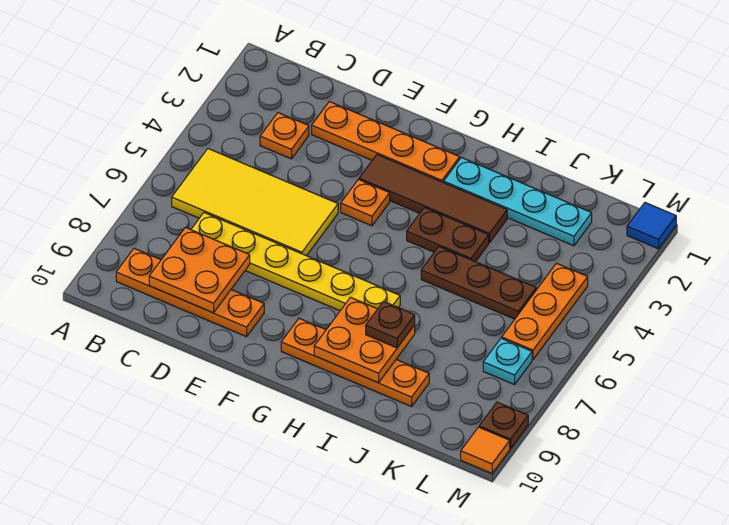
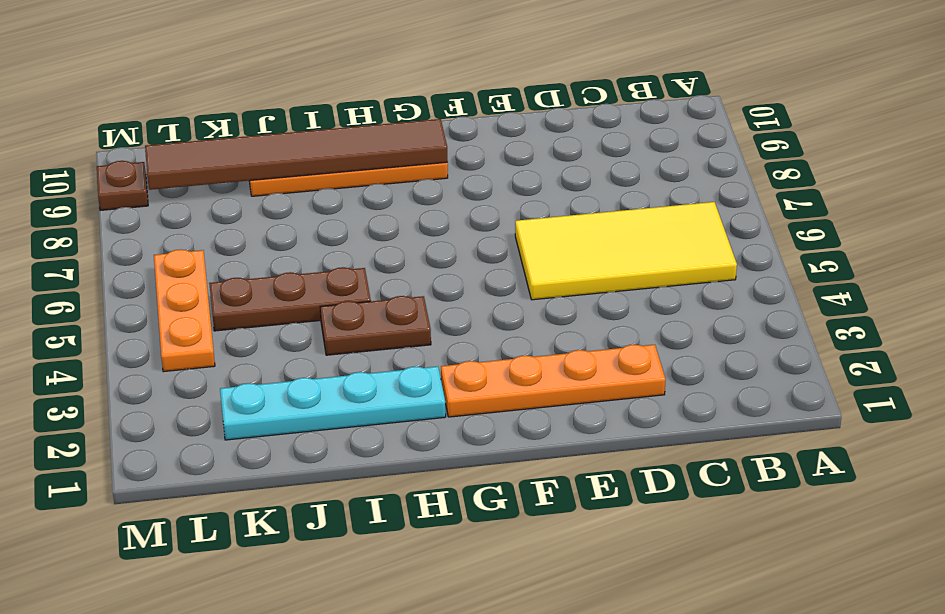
brown 1x6 tile [145,119,448,190] -> orange 2x2 plate [314,297,415,383]
none -> orange 1x4 plate [116,249,264,337]
none -> orange 1x1 plate [260,113,309,159]
none -> yellow 1x6 plate [191,213,400,311]

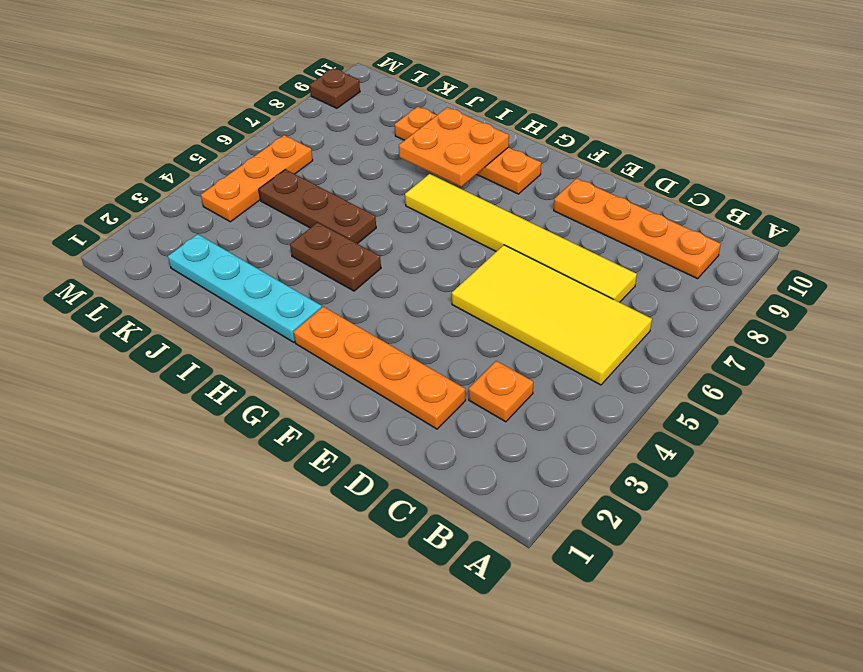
yellow 1x6 tile [405,174,637,302] -> yellow 1x6 plate [191,213,400,311]
none -> brown 1x4 tile [359,155,507,243]
none -> orange 1x1 plate [341,179,390,226]
none -> cyan 1x1 plate [483,338,532,385]

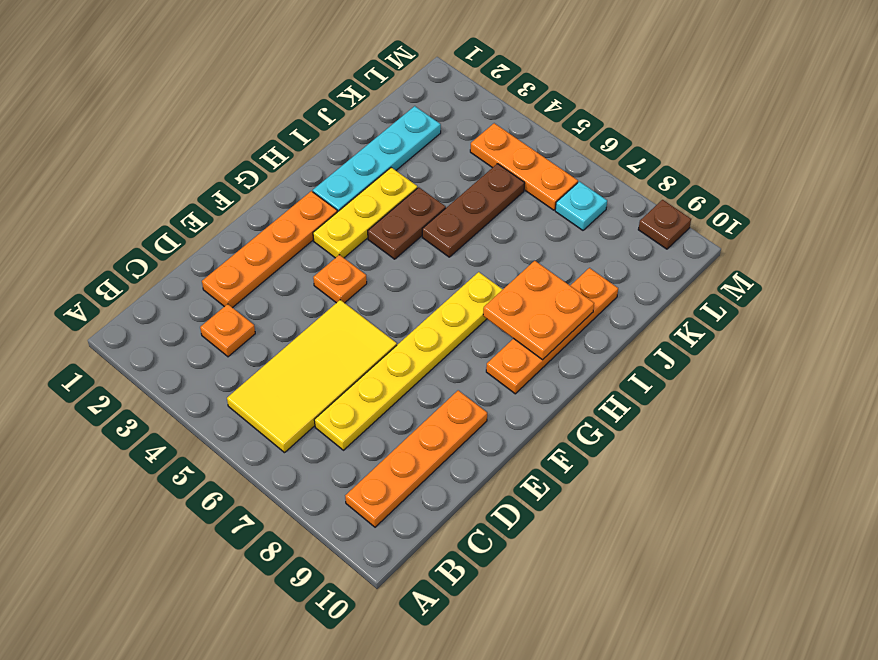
yellow 1x3 plate [313,168,417,258] -> brown 1x4 tile [359,155,507,243]
none -> blue 1x1 tile [627,203,676,249]
none -> orange 1x1 tile [461,427,510,473]
none -> orange 2x2 plate [149,227,250,313]

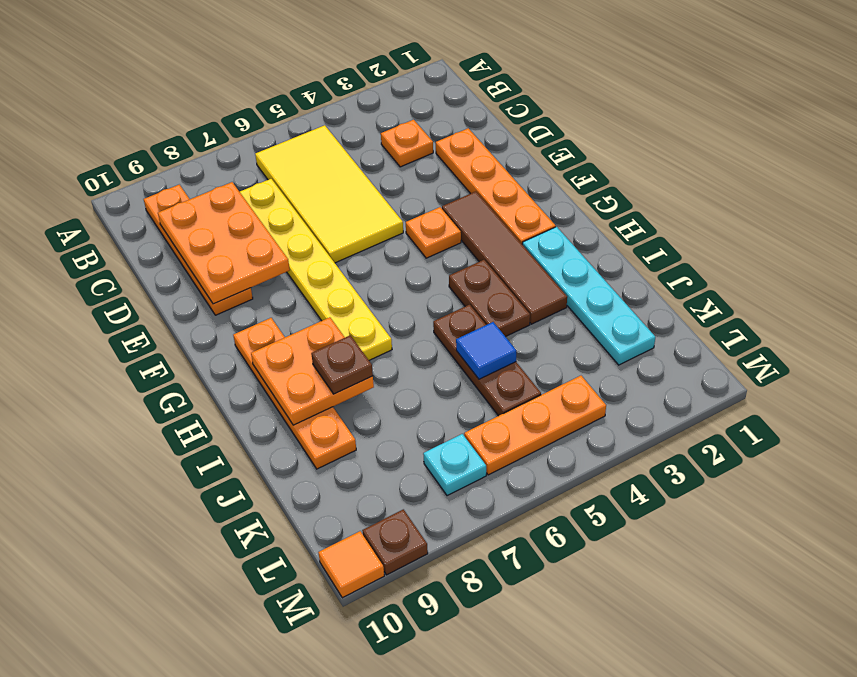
orange 2x3 plate [158,182,290,304] -> orange 2x2 plate [149,227,250,313]
blue 1x1 tile [456,322,516,379] -> blue 1x1 tile moved to [627,203,676,249]

